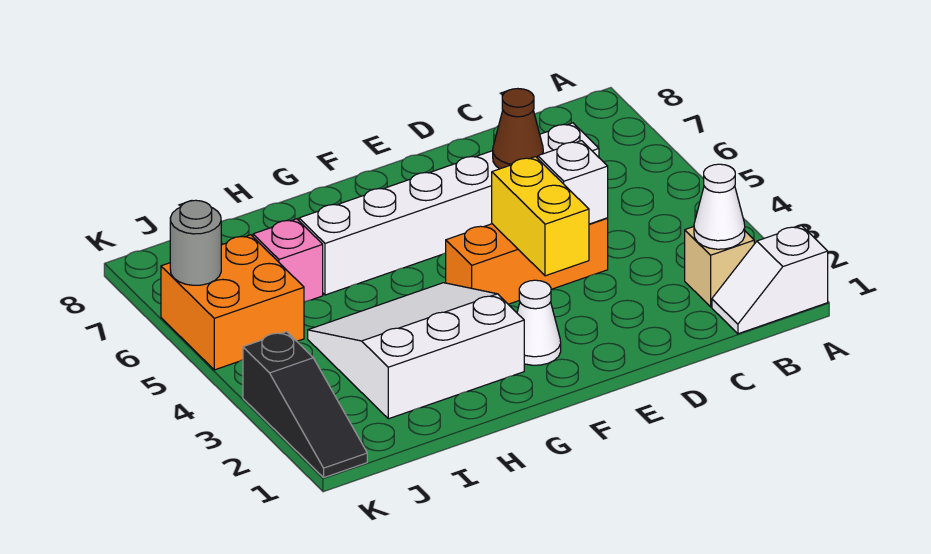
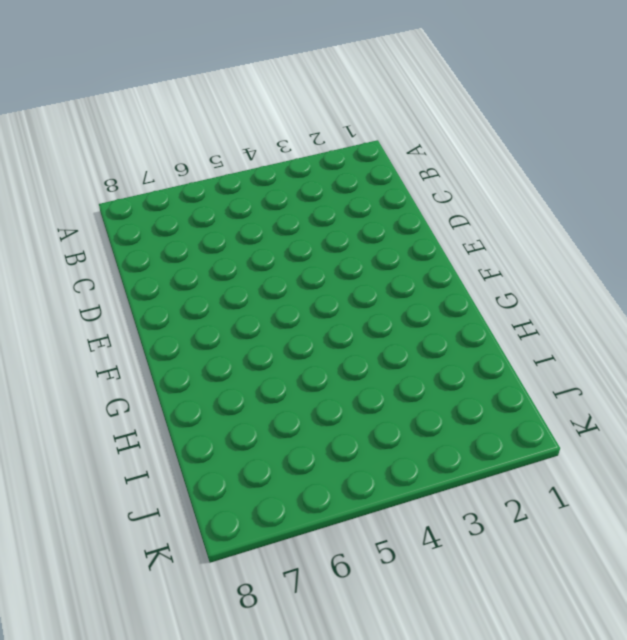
none -> white 1x2 slope [712,226,828,334]
none -> tan 1x1 brick [685,227,754,307]
none -> white 1x6 brick [299,123,599,295]

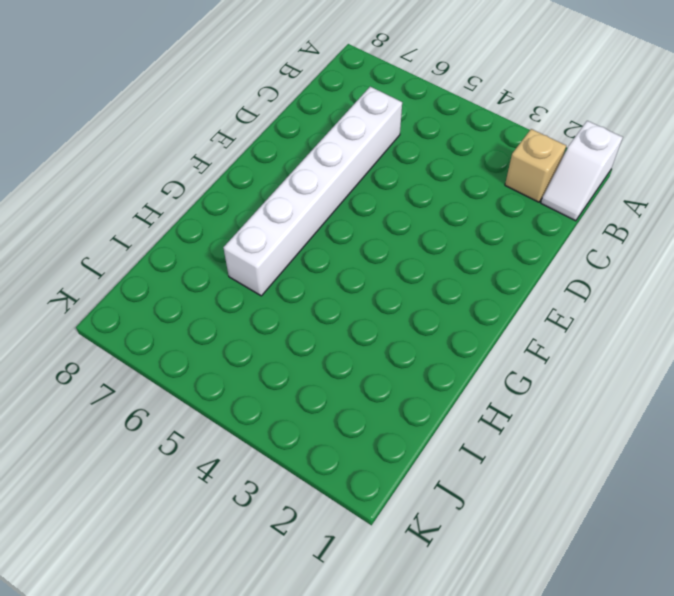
none -> orange 1x3 brick [446,218,608,304]
none -> white 1x1 cone [517,280,561,365]
none -> white 3x3 slope [308,283,524,419]

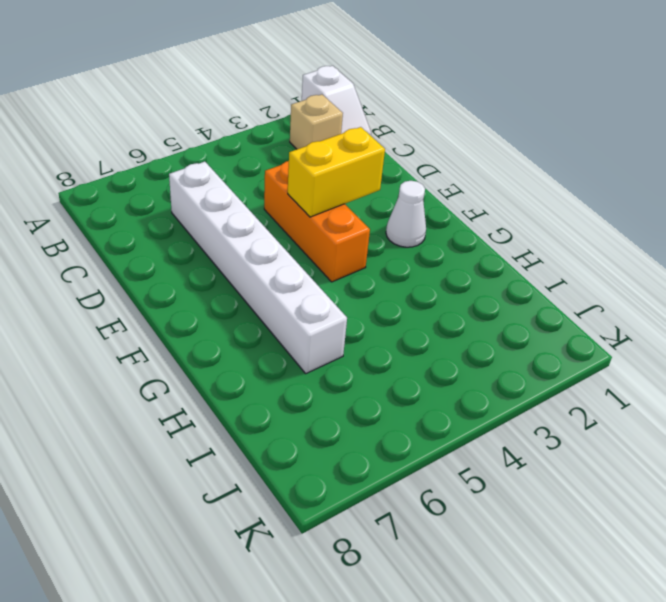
none -> white 3x3 slope [308,283,524,419]
none -> pink 1x1 brick [253,219,323,302]
none -> orange 2x2 brick [161,235,304,370]

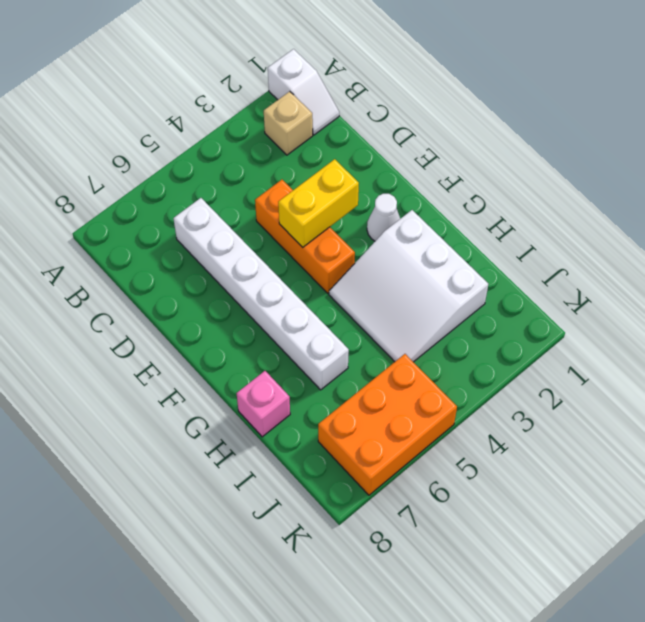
pink 1x1 brick [237,371,290,437] -> pink 1x1 brick moved to [253,219,323,302]
orange 2x3 brick [318,354,457,495] -> orange 2x2 brick [161,235,304,370]
none -> black 1x3 slope [243,332,367,477]
none -> white 1x1 cone [694,164,745,249]
none -> white 1x1 brick [538,141,608,224]

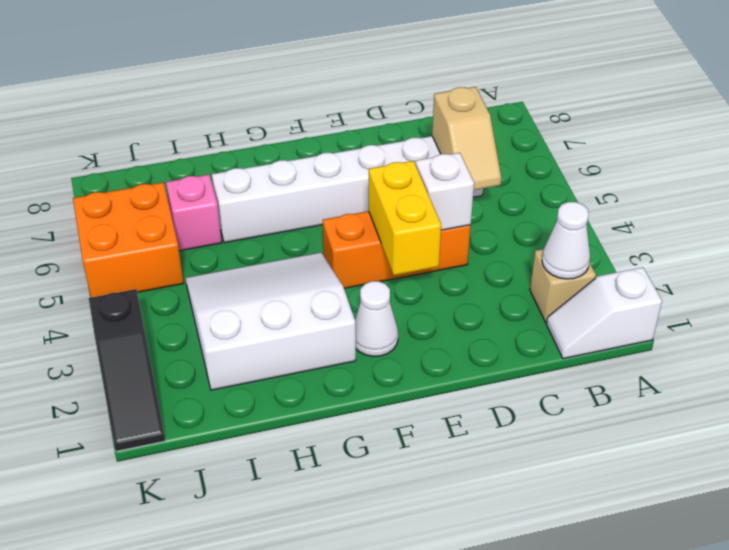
tan 1x2 slope [432,87,501,190] -> none
none -> brown 1x1 cone [493,89,543,169]
none -> grey 1x1 round brick [170,200,221,285]

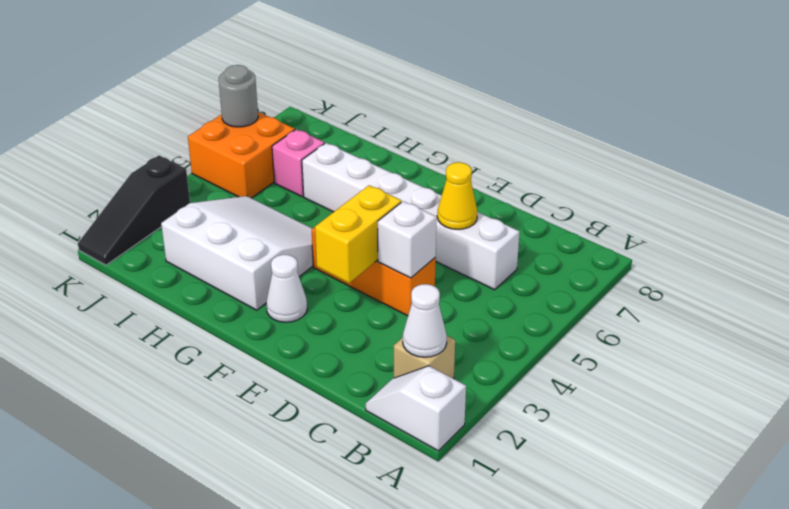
yellow 1x1 cone [437,162,477,229] -> brown 1x1 cone [493,89,543,169]

